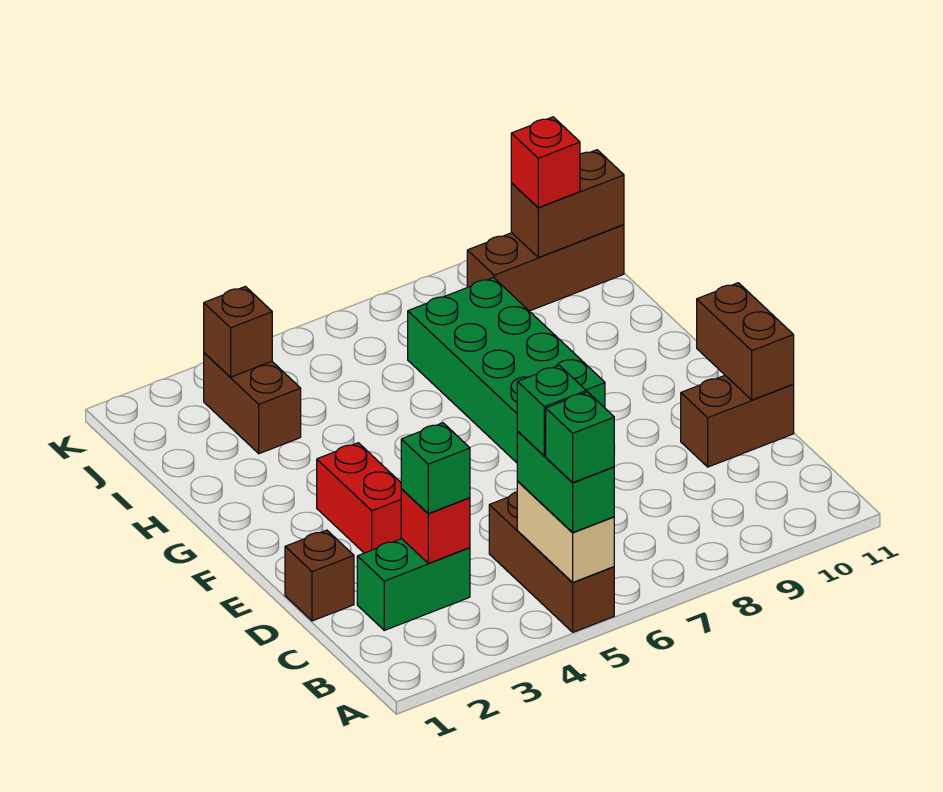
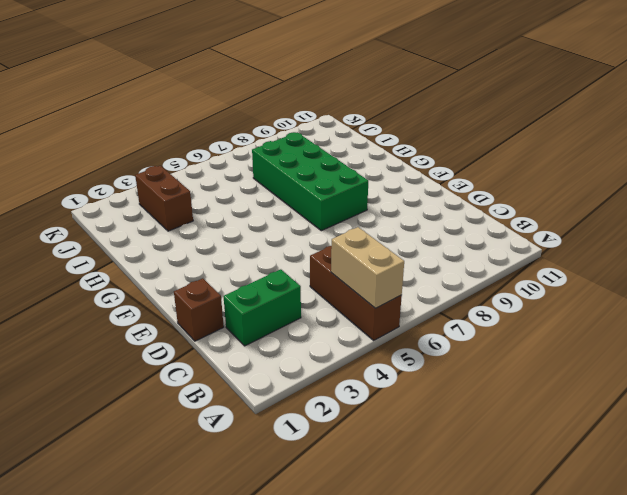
none -> brown 1x2 brick [681,376,794,467]
none -> red 1x2 brick [317,443,402,553]
none -> brown 1x3 brick [467,225,624,311]

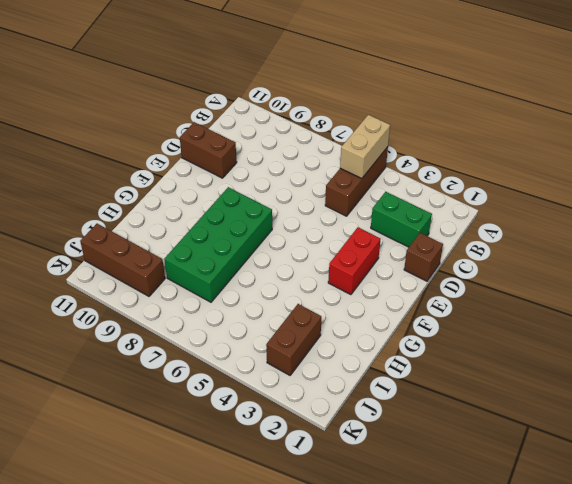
none -> red 1x1 brick [401,489,470,563]
none -> brown 1x2 brick [697,283,794,400]
none -> brown 1x1 brick [204,286,272,377]

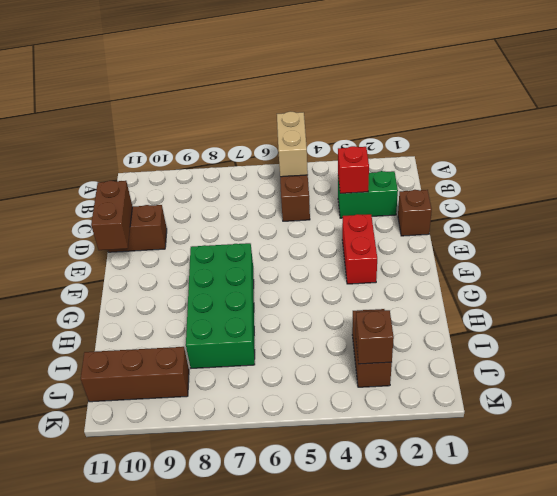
none -> brown 1x2 brick [511,150,624,257]
none -> green 1x2 brick [517,432,614,533]
none -> green 1x1 brick [401,423,470,513]

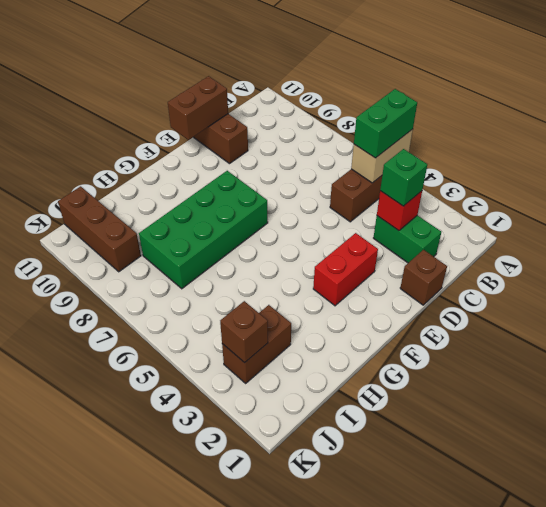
none -> brown 1x2 brick [511,150,624,257]
none -> red 1x1 brick [511,117,580,208]
none -> green 1x1 brick [546,392,614,482]

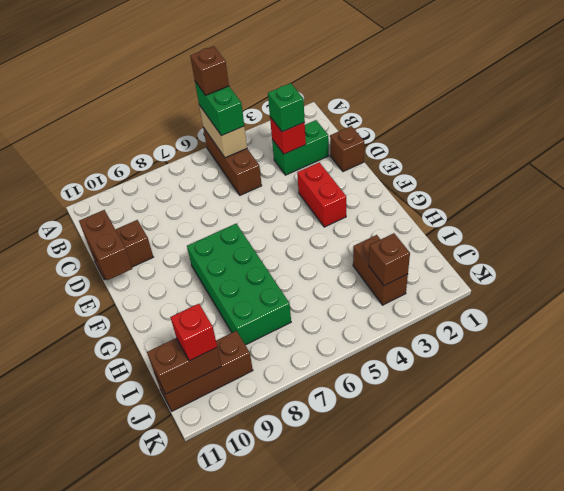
brown 1x1 brick [190,46,229,95] -> green 1x1 brick [546,392,614,482]
none -> green 1x1 brick [517,365,586,456]

